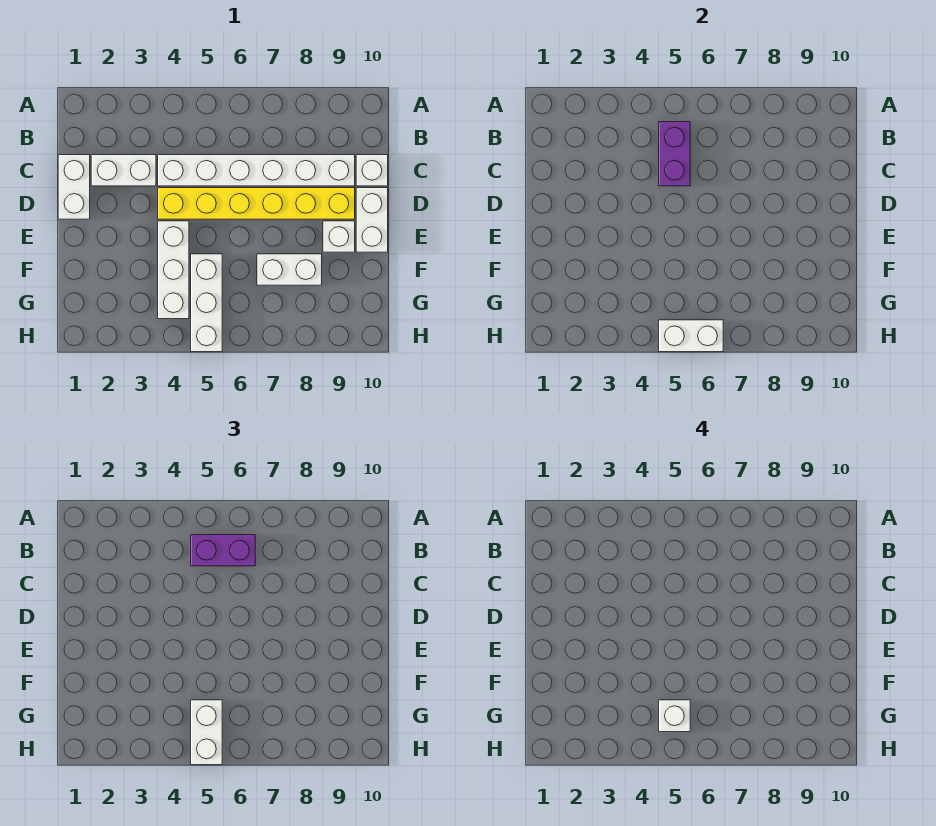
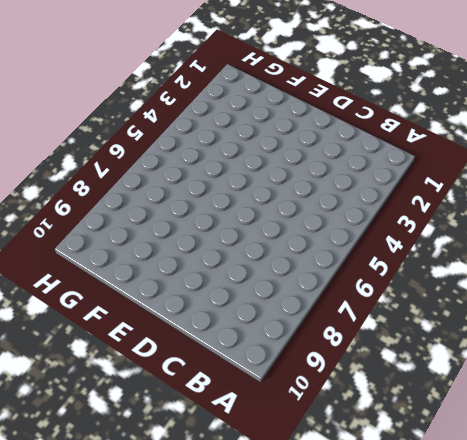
none -> white 1x2 brick [58,155,90,219]
none -> white 1x2 brick [91,155,156,186]
none -> white 1x6 brick [158,155,355,186]

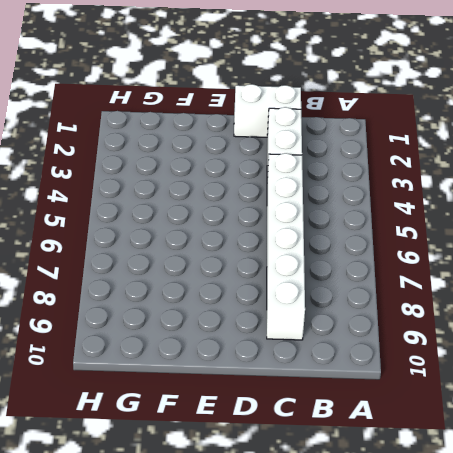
none -> white 1x1 brick [356,155,388,186]
none -> yellow 1x6 brick [158,188,355,219]
none -> white 1x2 brick [356,188,388,252]

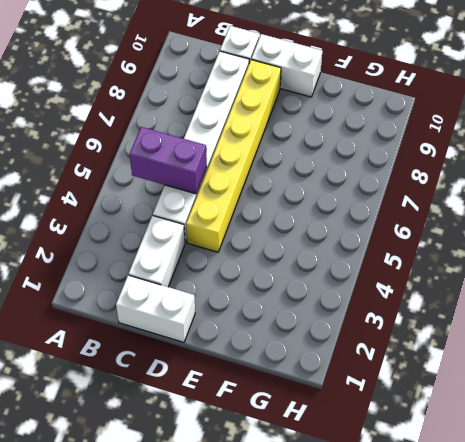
none -> white 1x3 brick [158,221,189,319]
none -> white 1x1 brick [323,221,355,252]
none -> white 1x3 brick [191,254,222,352]

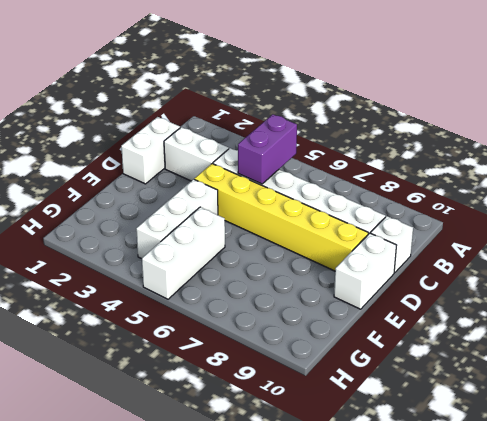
none -> white 1x1 brick [323,221,355,252]
none -> white 1x2 brick [257,254,322,285]
none -> white 1x2 brick [659,320,723,352]

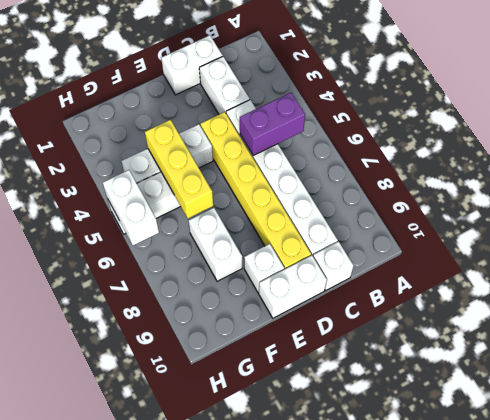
yellow 1x3 brick [145,120,213,218] -> none
none -> purple 1x2 brick [191,535,255,566]
none -> white 1x2 brick [191,700,222,765]
none -> white 1x1 brick [659,700,690,732]

